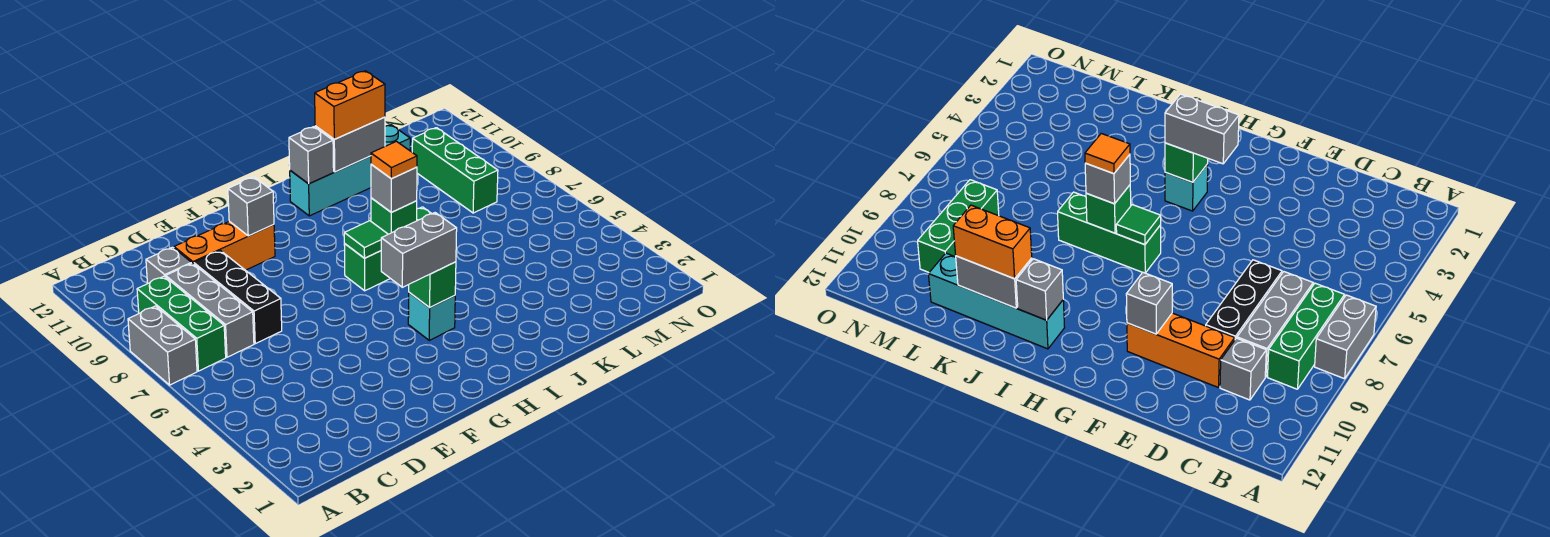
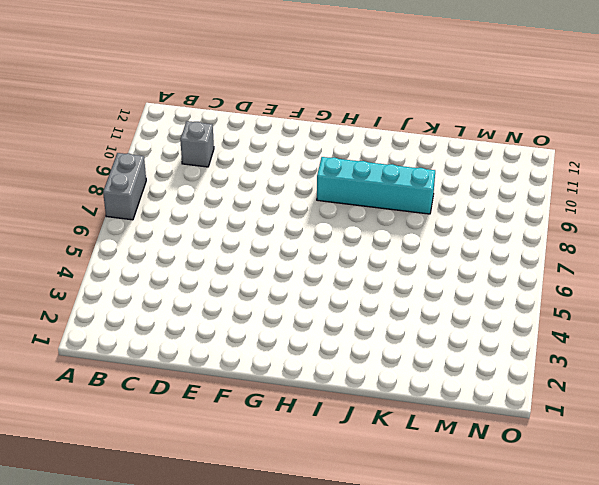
cyan 1x4 brick [317,157,435,214] -> cyan 1x4 brick moved to [290,125,410,216]
none -> green 1x3 brick [137,276,226,371]
none -> grey 1x3 brick [166,263,254,357]
none -> black 1x3 brick [194,250,282,344]

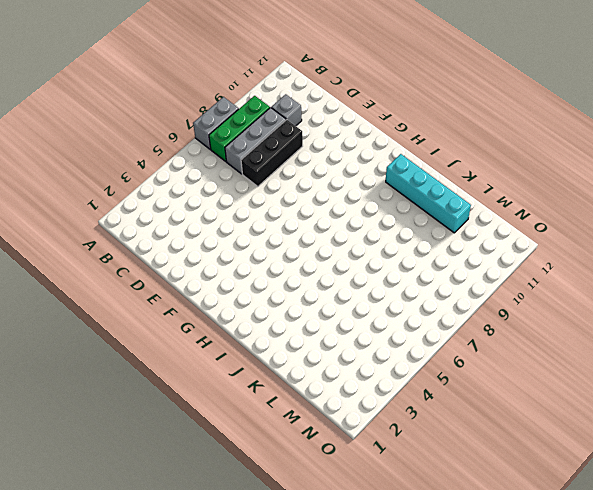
none -> orange 1x3 brick [174,221,275,270]
none -> cyan 1x1 brick [408,293,455,340]
none -> green 1x3 brick [344,207,432,291]

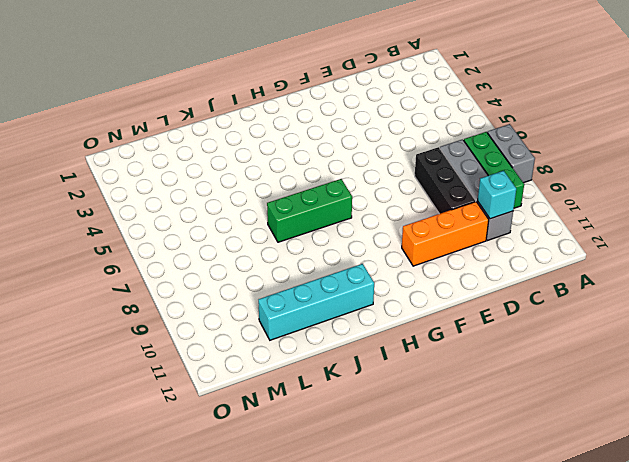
cyan 1x1 brick [478,171,516,219] -> cyan 1x1 brick moved to [408,293,455,340]
none -> green 1x3 brick [412,128,498,213]
none -> grey 1x1 brick [228,177,274,236]
none -> green 1x1 brick [409,262,456,308]

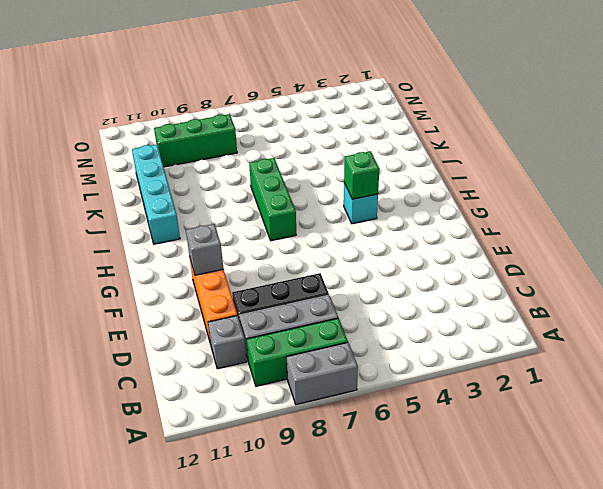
none -> green 1x1 tile [344,221,388,258]
none -> green 1x1 brick [371,198,417,234]
none -> grey 1x1 brick [289,127,334,184]

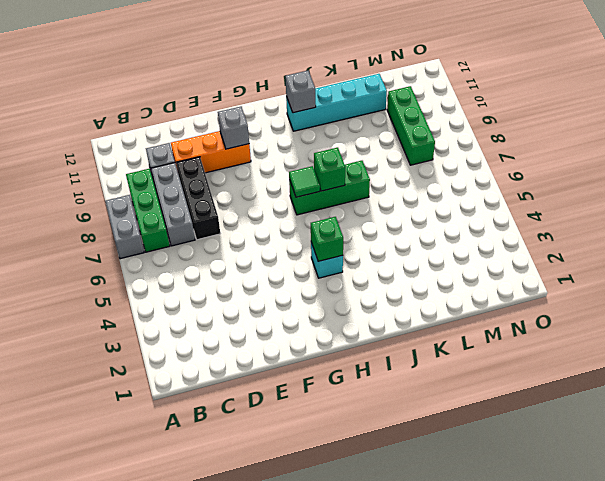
none -> grey 1x2 brick [315,117,385,172]
none -> grey 1x2 brick [381,213,457,287]
none -> grey 1x1 brick [371,164,417,212]

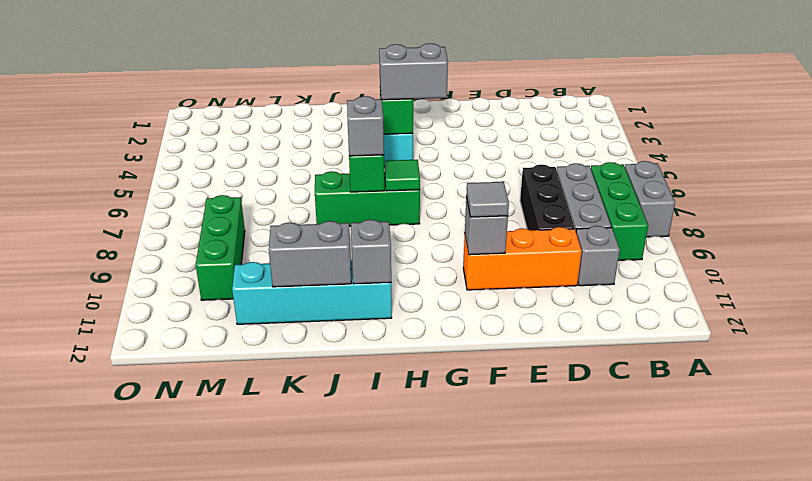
grey 1x1 tile [466,182,509,217] -> none
none -> orange 1x2 brick [315,71,385,139]
none -> orange 1x1 tile [371,141,417,179]

